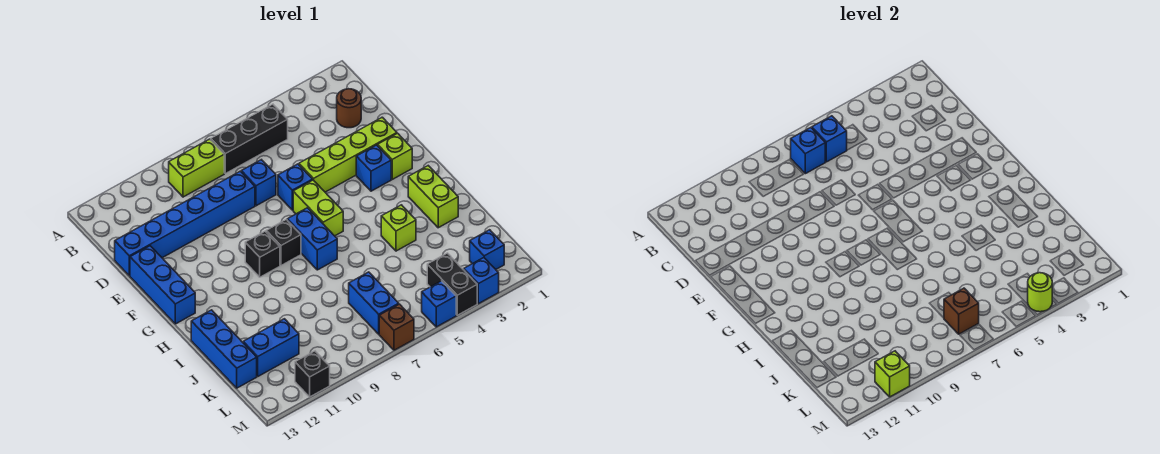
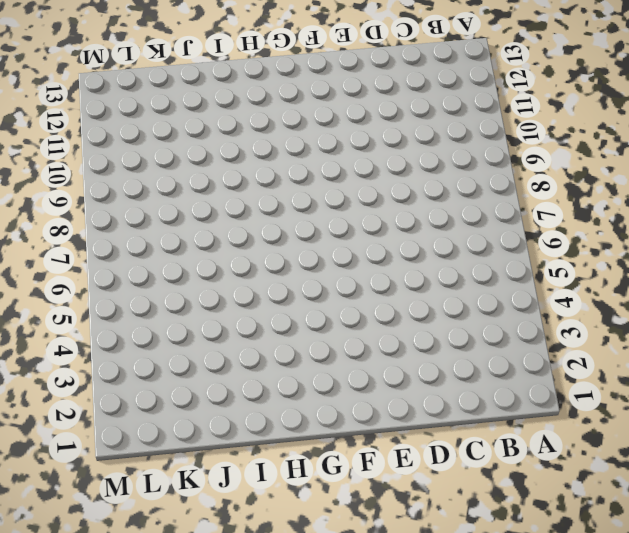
none -> black 1x3 brick [211,104,288,174]
none -> lime 1x2 brick [169,139,224,197]
none -> brown 1x1 round brick [337,89,361,128]
none -> blue 1x1 brick [241,160,276,206]

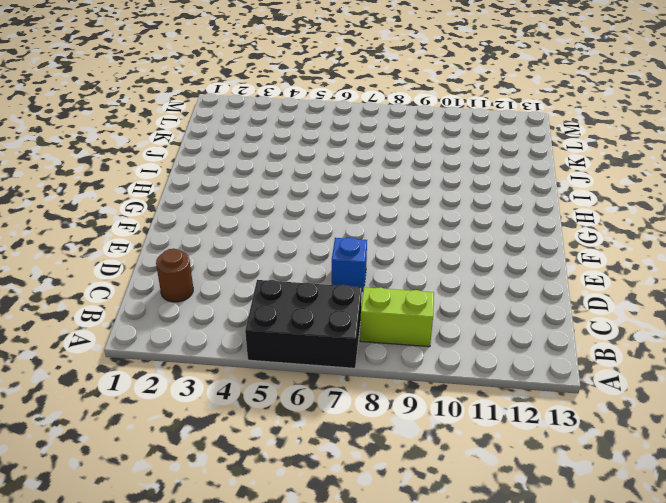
black 2x3 brick [245,280,362,368] -> black 1x3 brick [211,104,288,174]
none -> blue 1x6 brick [115,171,255,276]
none -> lime 1x4 brick [299,117,397,192]
none -> blue 1x1 brick [278,164,313,210]
none -> blue 1x3 brick [130,246,195,324]

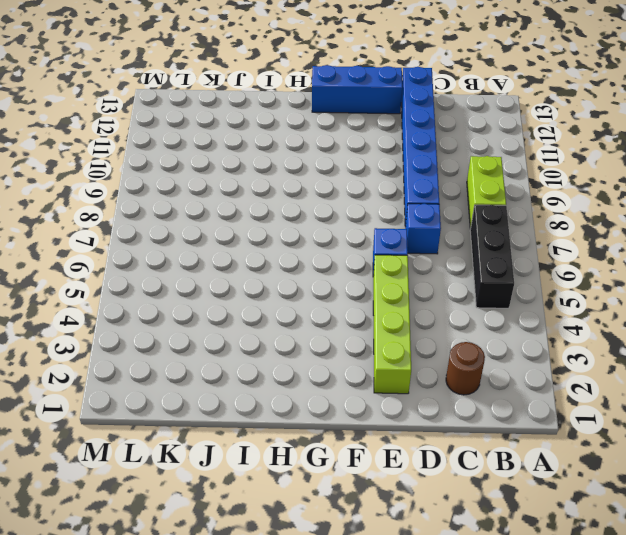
none -> lime 1x1 brick [378,133,412,179]
none -> blue 1x1 brick [356,145,391,191]
none -> lime 1x2 brick [293,180,343,236]
none -> blue 1x2 brick [287,208,337,270]

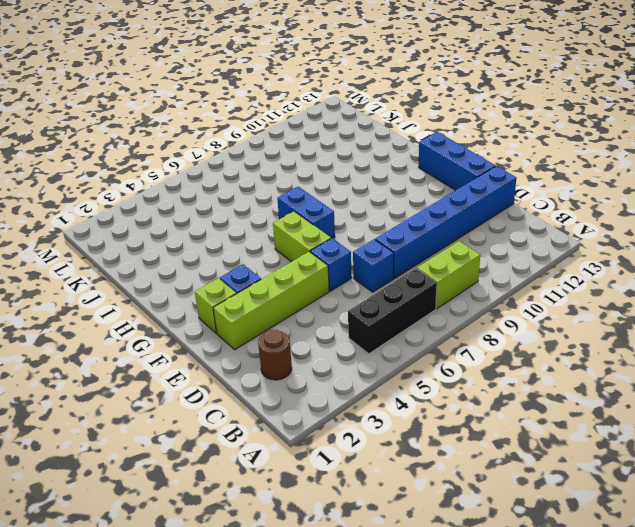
none -> black 1x1 brick [266,219,301,266]
none -> black 1x1 brick [245,231,280,277]
none -> lime 1x2 brick [408,166,458,228]
none -> lime 1x1 brick [381,205,416,251]

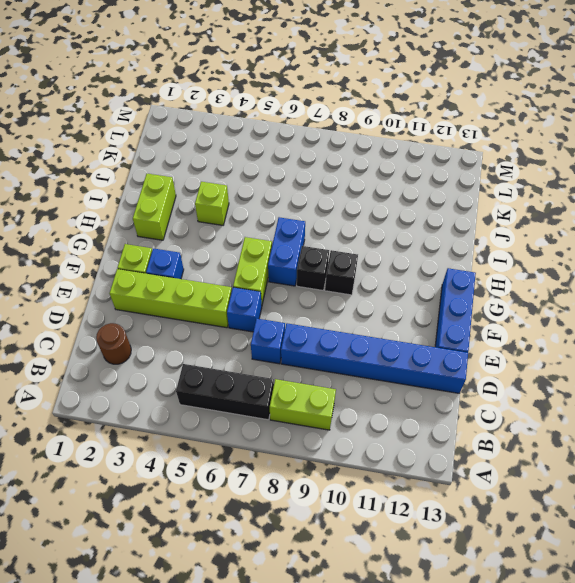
none -> blue 1x3 brick [191,310,257,388]
none -> blue 1x2 brick [349,272,399,334]
none -> blue 1x2 brick [243,319,299,376]
none -> blue 1x1 brick [470,230,504,269]

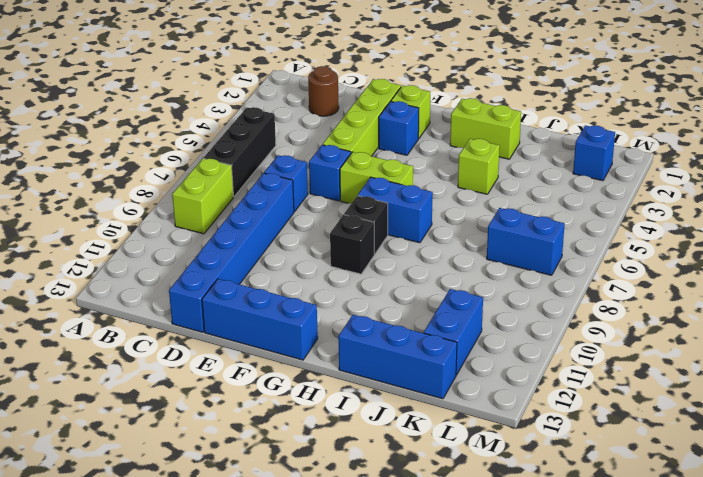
none -> black 1x2 brick [427,253,477,315]
none -> blue 1x1 brick [464,258,499,304]
none -> blue 1x1 brick [422,281,456,327]
none -> brown 1x1 brick [379,304,414,350]

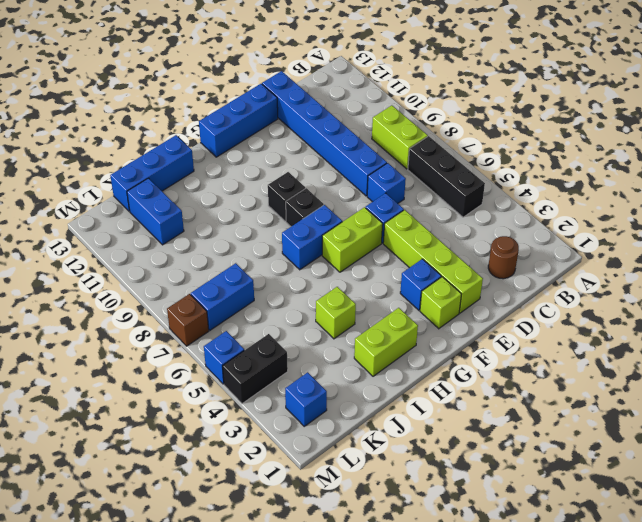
none -> blue 1x1 brick [464,258,499,304]
none -> black 1x1 brick [295,351,330,397]
none -> blue 1x1 brick [812,116,847,162]
none -> blue 1x1 brick [791,128,825,174]

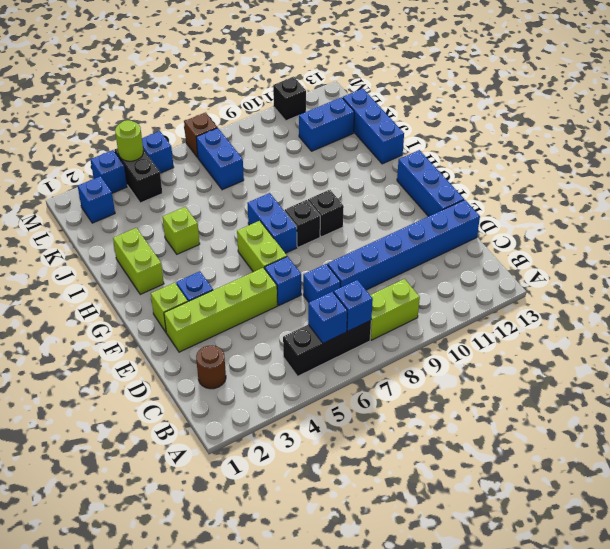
none -> brown 1x1 brick [944,288,979,334]
none -> lime 1x1 brick [875,351,910,397]

